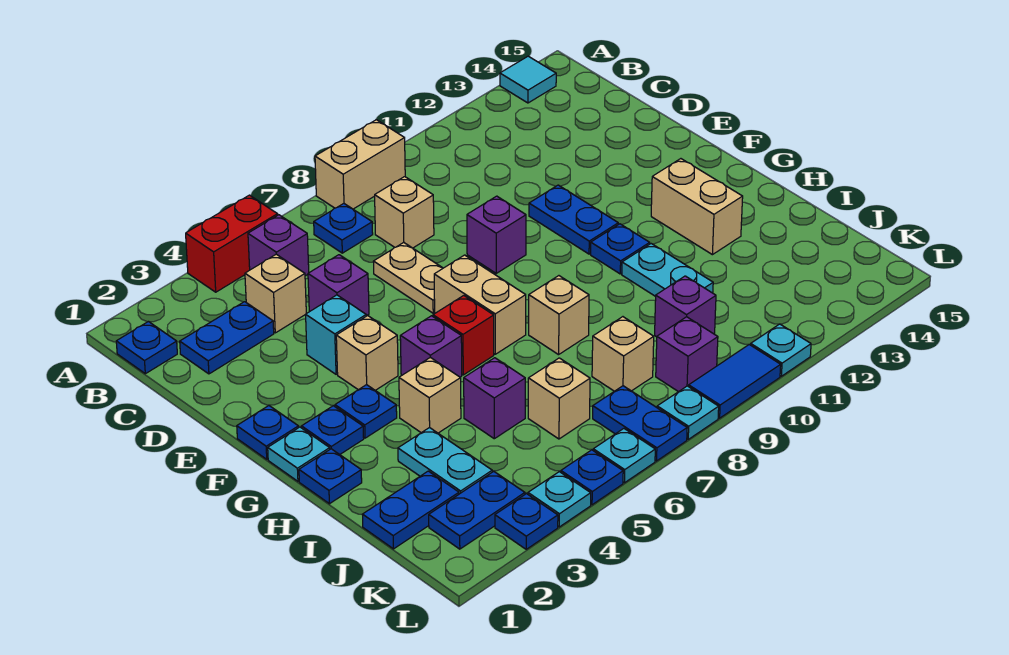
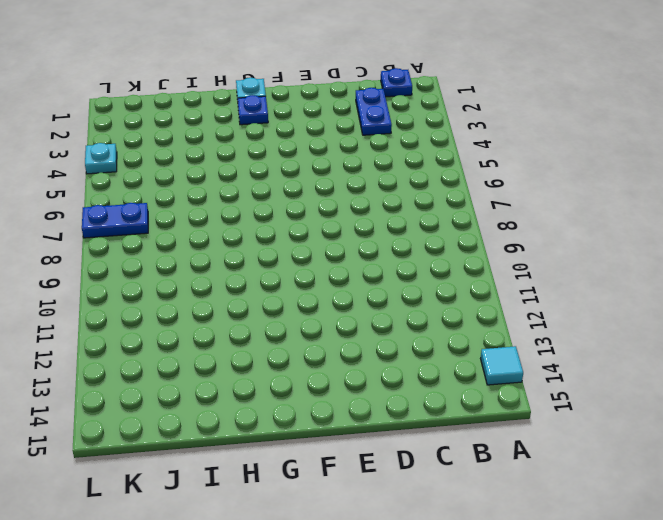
none -> red 1x2 brick [186,195,278,292]
none -> tan 1x2 brick [315,120,405,209]
none -> purple 1x1 brick [248,215,309,276]
none -> blue 1x1 plate [314,204,373,253]

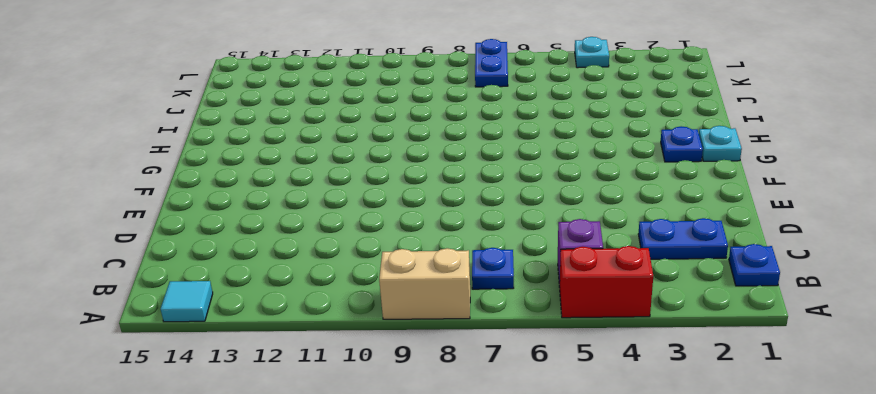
none -> tan 1x1 brick [245,254,306,333]
none -> tan 1x1 brick [375,177,434,248]
none -> purple 1x1 brick [308,255,369,316]
none -> tan 1x2 plate [373,243,443,313]

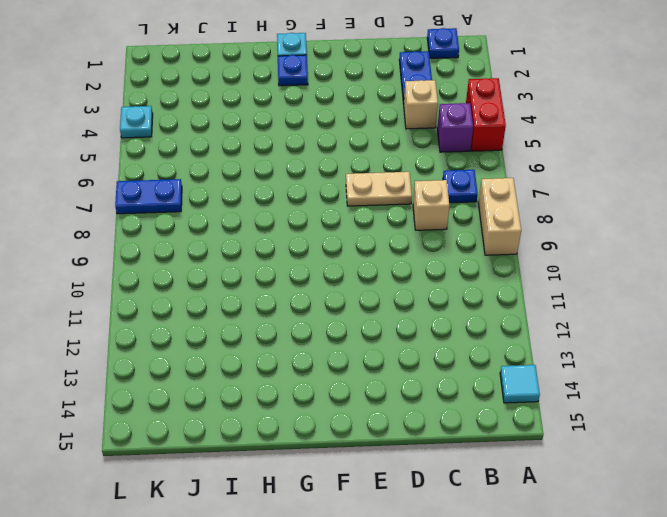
none -> purple 1x1 brick [308,255,369,316]
none -> cyan 1x1 brick [306,295,366,374]
none -> purple 1x1 brick [467,196,526,273]
none -> blue 1x2 plate [529,185,618,254]

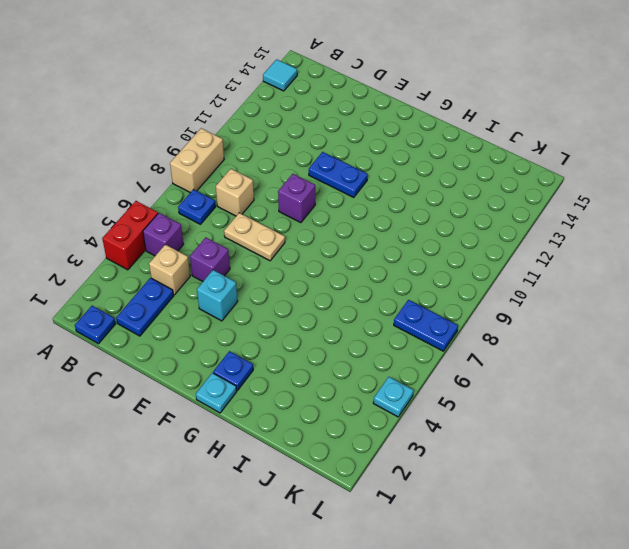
none -> blue 1x1 plate [237,406,298,459]
none -> tan 1x1 brick [336,316,398,390]
none -> tan 1x2 brick [434,255,526,354]
none -> blue 1x1 plate [335,385,397,438]

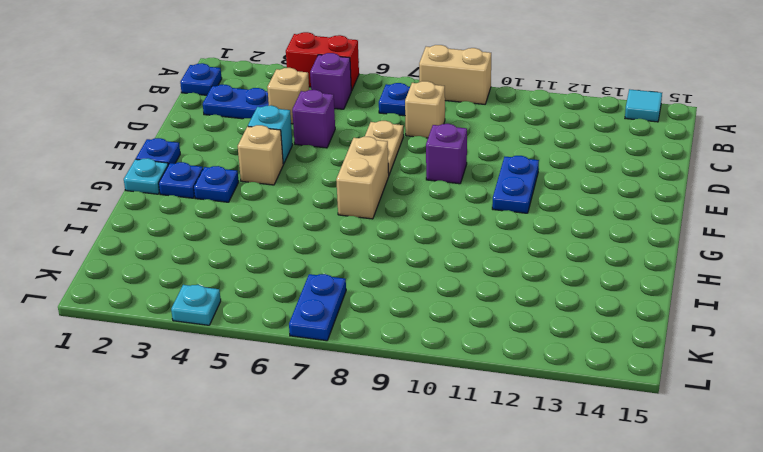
none -> purple 1x1 brick [400,316,462,377]
none -> red 1x1 brick [433,296,494,375]
none -> blue 1x1 plate [591,224,650,274]
none -> tan 1x2 brick [651,159,743,255]

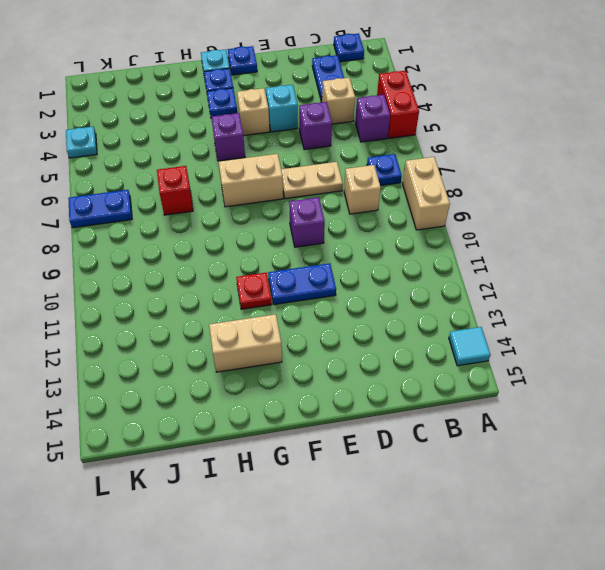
red 1x1 plate [236,273,272,309] -> blue 1x1 plate [591,224,650,274]
red 1x1 brick [157,166,193,215] -> red 1x1 brick moved to [433,296,494,375]
none -> blue 1x1 plate [299,449,362,504]
none -> tan 1x1 brick [399,357,461,433]
none -> tan 1x1 brick [529,276,589,355]
none -> cyan 1x2 plate [622,244,713,296]

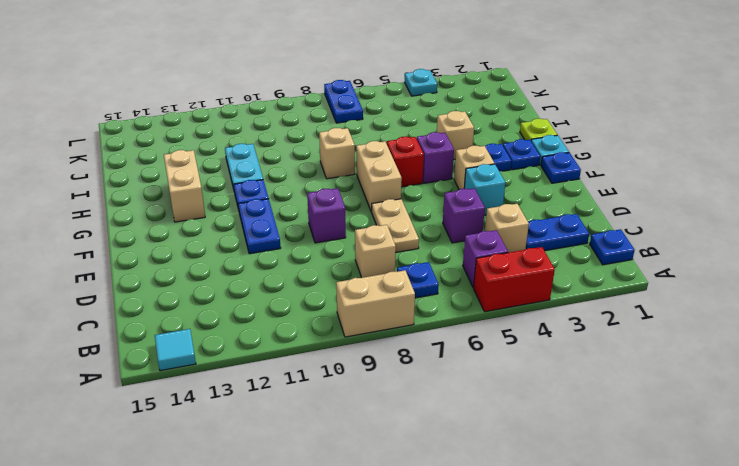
lime 1x1 plate [520,118,557,140] -> blue 1x1 plate [299,449,362,504]
none -> cyan 1x2 plate [398,427,492,494]
none -> purple 1x1 brick [464,358,525,439]
none -> blue 1x2 plate [362,471,459,549]
none -> tan 1x1 brick [528,358,590,439]

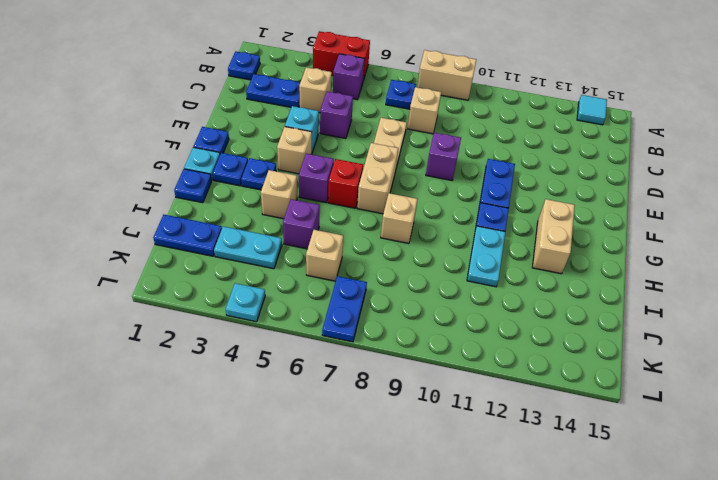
cyan 1x2 plate [214,226,282,269] -> cyan 1x2 plate turned to [398,427,492,494]
none -> tan 1x1 brick [592,317,654,391]
none -> purple 1x1 brick [655,276,716,337]
none -> blue 1x2 plate [429,471,525,549]
none -> purple 1x1 brick [656,317,718,392]

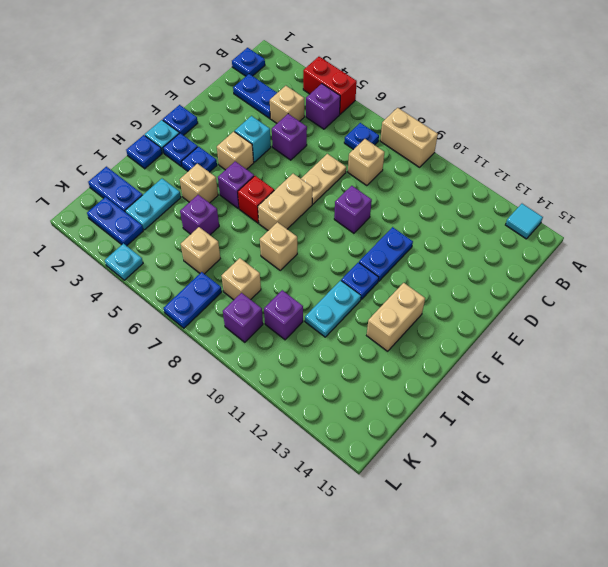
none -> blue 1x1 plate [495,494,558,549]
none -> blue 1x1 plate [561,450,623,505]
none -> cyan 1x1 plate [593,429,655,483]
none -> cyan 1x1 plate [657,386,719,439]

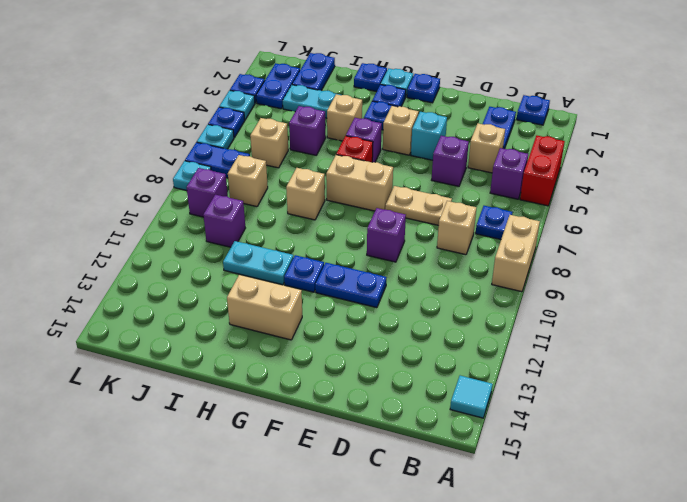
none -> blue 1x2 tile [689,344,781,418]
none -> cyan 1x1 plate [751,324,811,376]

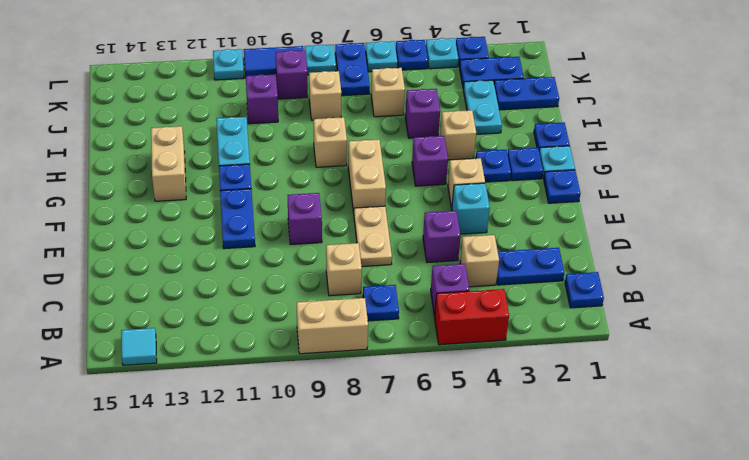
none -> red 1x1 brick [433,296,494,375]

